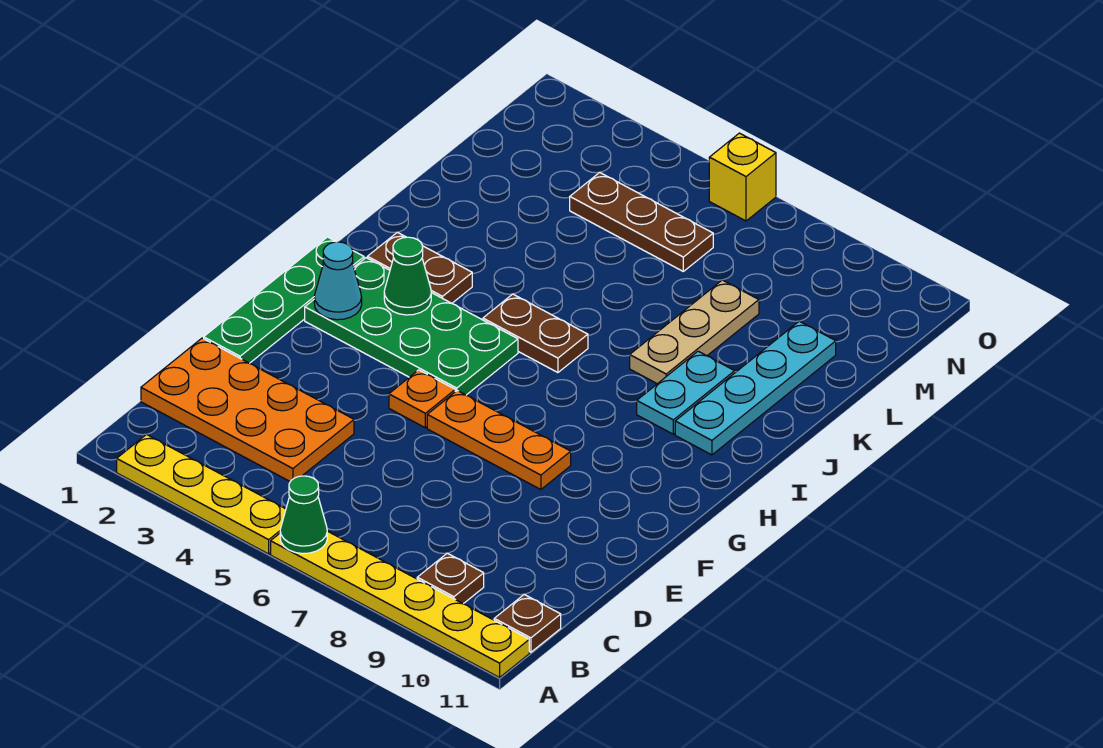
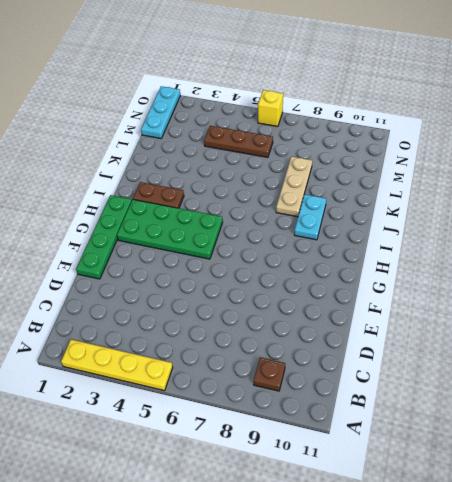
cyan 1x3 plate [141,86,180,138] -> none
none -> yellow 1x6 plate [271,531,529,678]
none -> brown 1x1 plate [494,595,561,652]
none -> orange 2x4 plate [141,338,354,481]

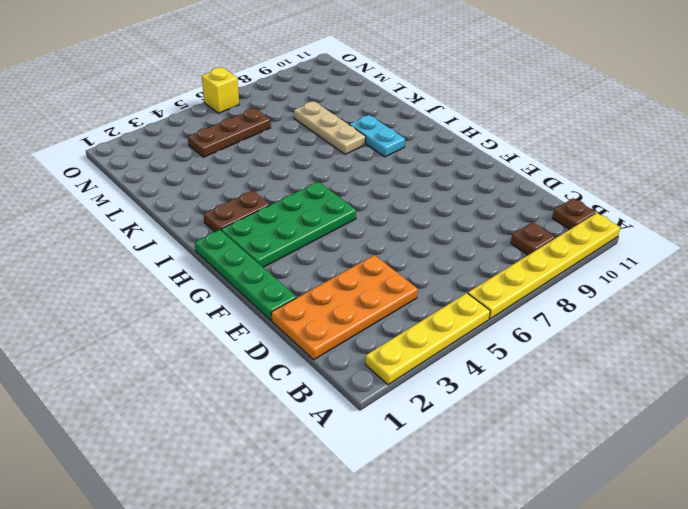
none -> orange 1x1 plate [389,370,455,428]
none -> orange 1x3 plate [427,391,571,490]
none -> brown 1x2 plate [483,294,588,373]

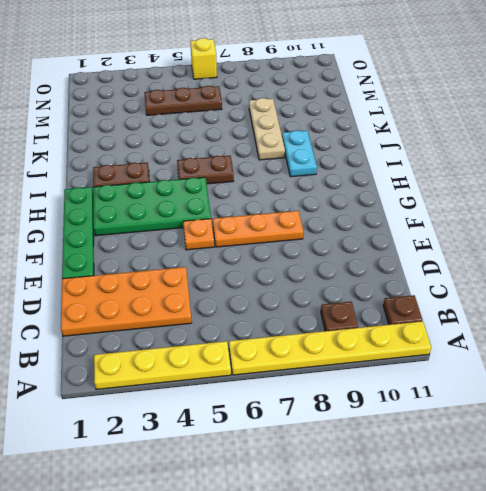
none -> cyan 1x4 plate [675,321,836,455]
none -> green 1x1 cone [280,476,327,554]
none -> cyan 1x1 cone [314,242,362,320]

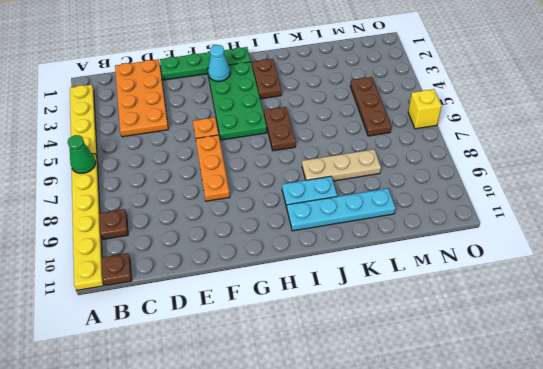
none -> green 1x1 cone [384,237,431,315]

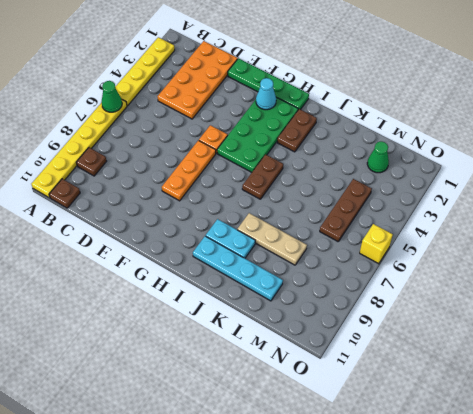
green 1x1 cone [367,141,389,173] -> green 1x1 cone moved to [384,237,431,315]

